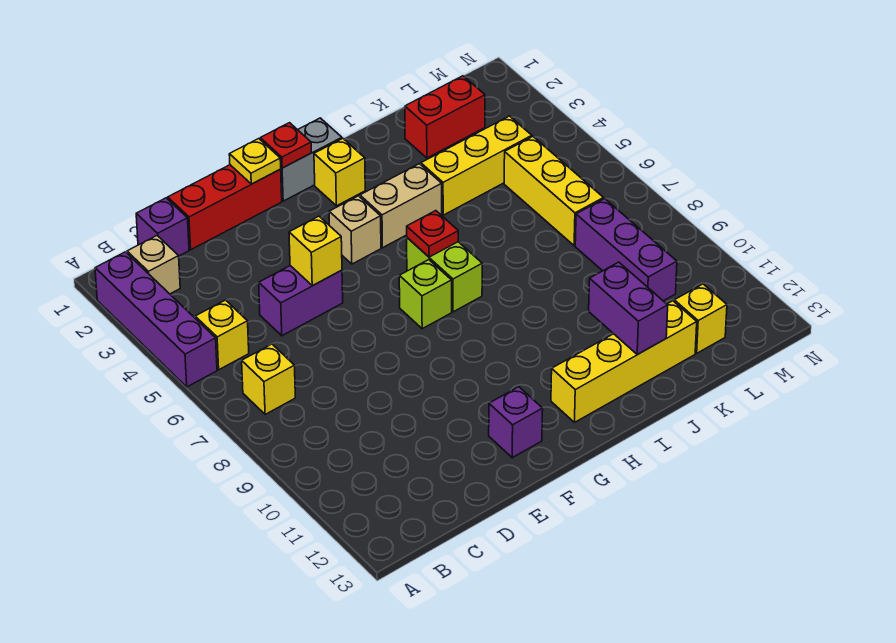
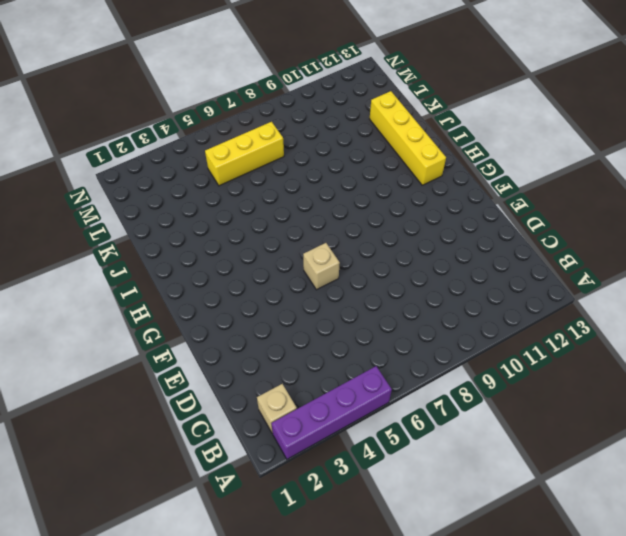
tan 1x1 brick [303,243,340,290] -> tan 1x1 brick moved to [329,196,381,264]
none -> yellow 1x1 brick [195,300,249,370]
none -> yellow 1x1 brick [242,344,295,414]
none -> purple 1x1 brick [136,198,189,256]

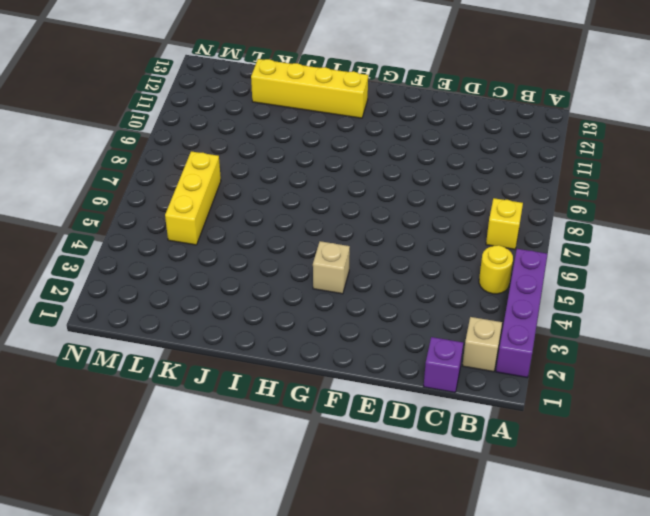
yellow 1x1 round brick [479,245,513,294] -> yellow 1x1 brick [195,300,249,370]
none -> red 1x3 brick [168,165,282,250]
none -> purple 1x2 brick [259,266,343,336]
none -> purple 1x1 brick [489,387,543,458]

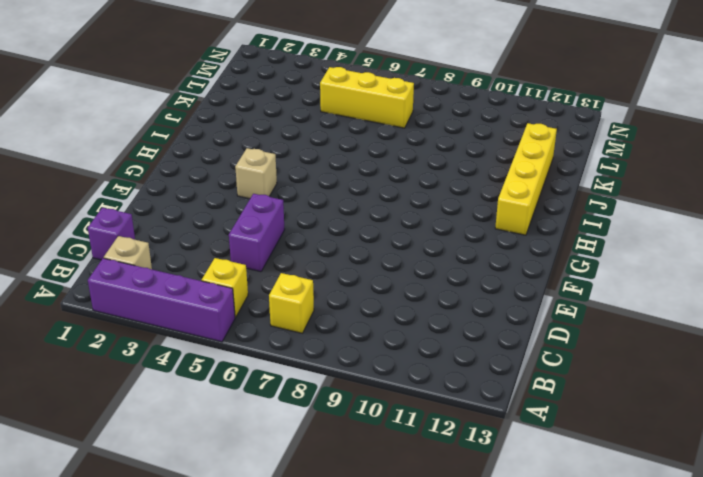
none -> red 1x3 brick [168,165,282,250]
none -> purple 1x1 brick [489,387,543,458]
none -> grey 1x2 brick [281,118,342,201]

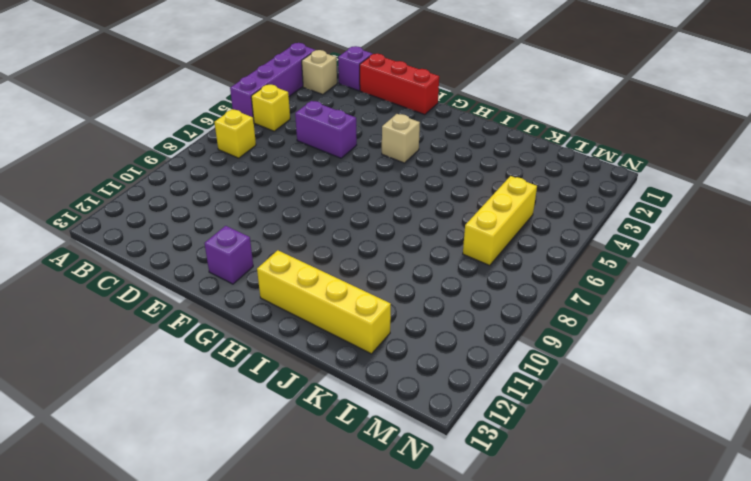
none -> grey 1x2 brick [281,118,342,201]
none -> lime 1x1 brick [399,260,452,329]
none -> yellow 1x1 brick [314,139,365,206]

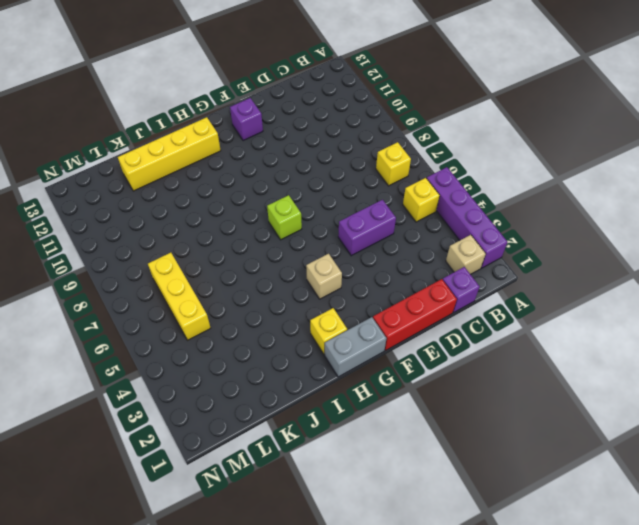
none -> tan 1x2 brick [360,164,442,248]
none -> lime 1x2 brick [407,238,482,312]
none -> yellow 1x3 brick [421,116,532,215]

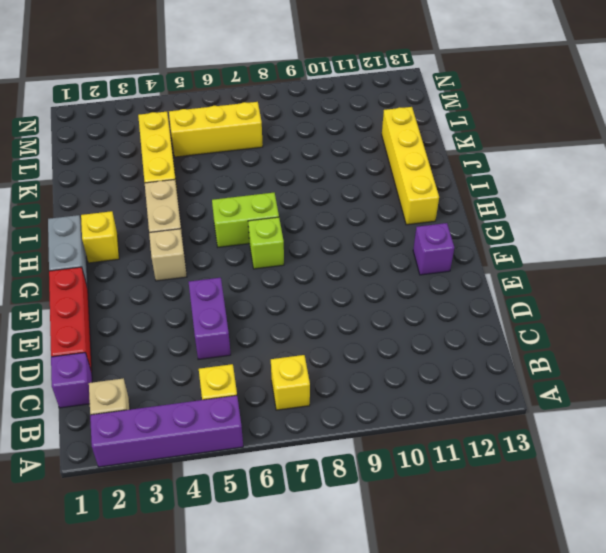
none -> red 1x2 brick [405,76,485,158]
none -> purple 1x3 brick [575,199,677,301]
none -> yellow 1x1 brick [674,284,727,353]

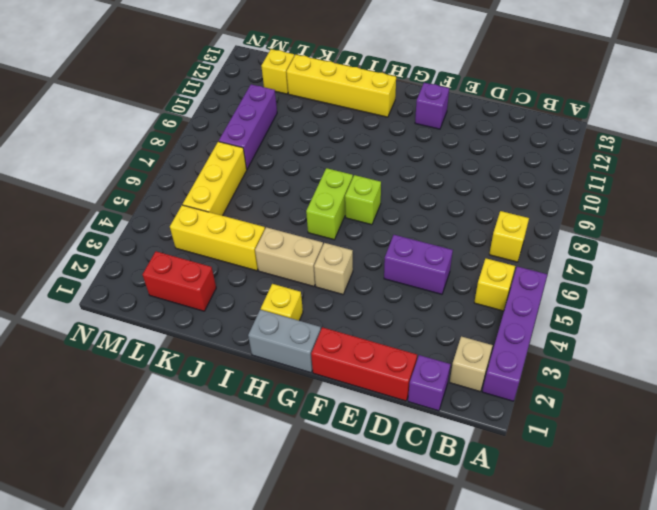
none -> yellow 1x1 brick [289,216,342,286]
none -> yellow 1x1 plate [229,139,281,184]
none -> red 1x1 plate [260,123,311,168]

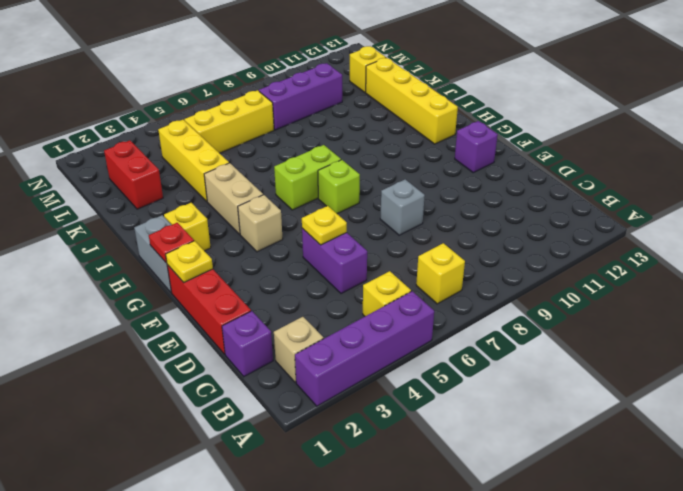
yellow 1x1 plate [302,206,347,245] -> yellow 1x1 brick [289,216,342,286]
grey 1x1 brick [380,179,425,235] -> none
none -> red 1x1 plate [407,211,458,257]
none -> purple 1x2 brick [589,262,668,355]

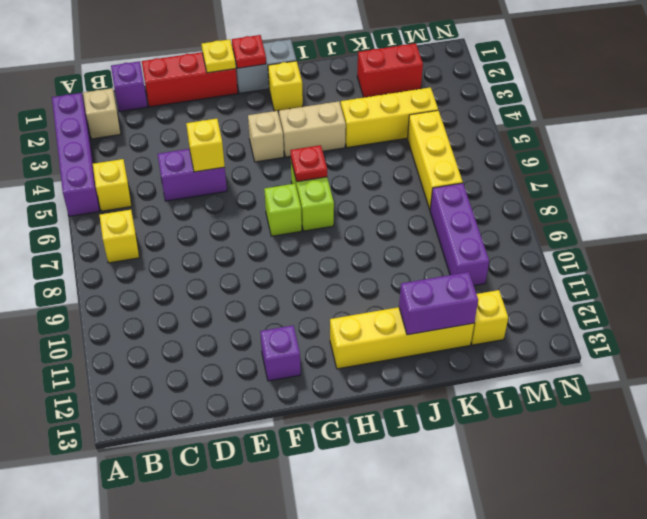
purple 1x2 brick [399,272,478,335] -> purple 1x2 brick turned to [589,262,668,355]

